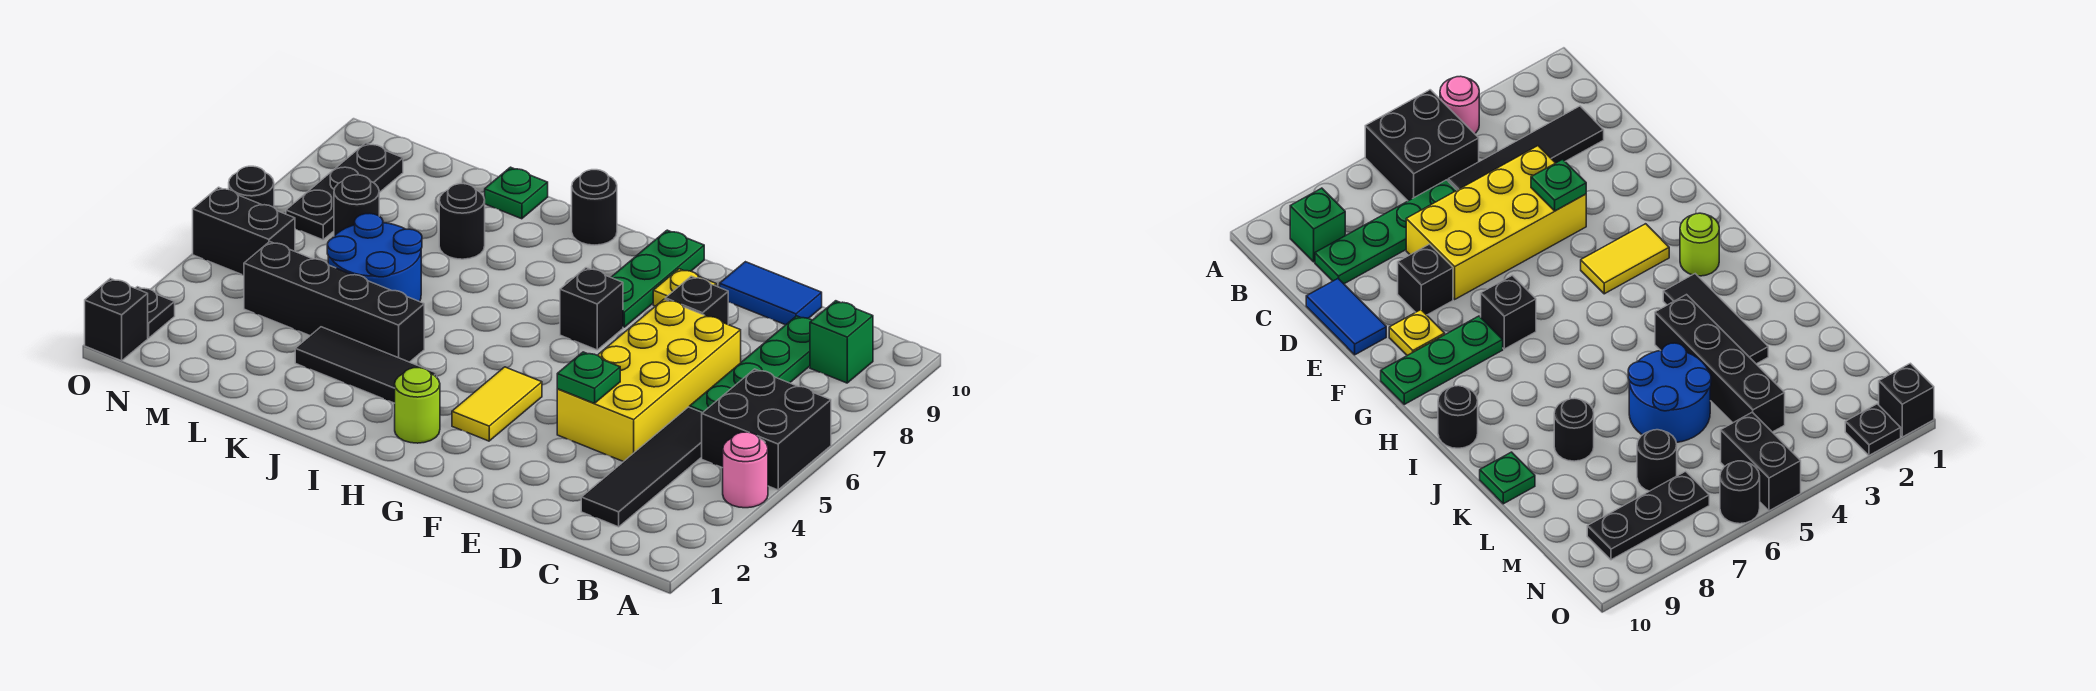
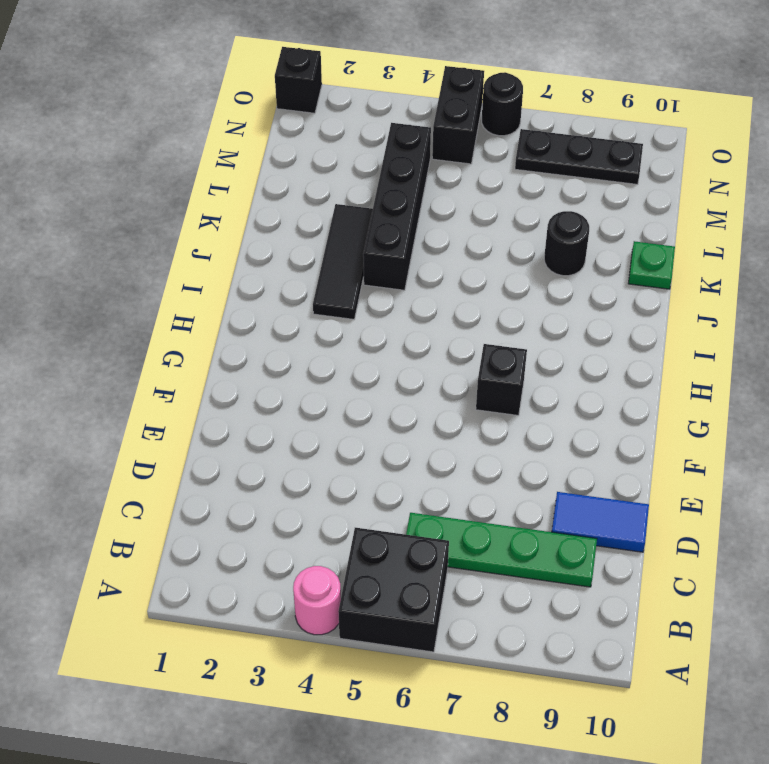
blue 1x2 tile [552,492,649,552] -> blue 1x2 tile turned to [720,262,822,325]
none -> green 1x1 brick [810,301,873,383]
none -> black 1x4 tile [581,407,702,527]
none -> yellow 2x4 brick [557,299,741,462]

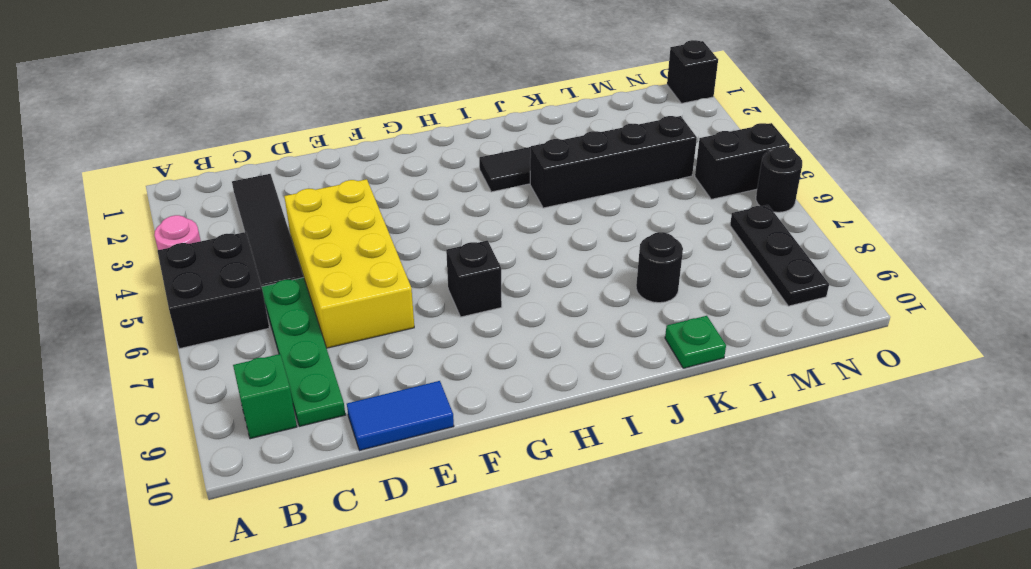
none -> black 1x1 brick [665,276,728,324]
none -> yellow 1x1 plate [653,269,716,306]
none -> yellow 1x2 tile [452,367,542,441]

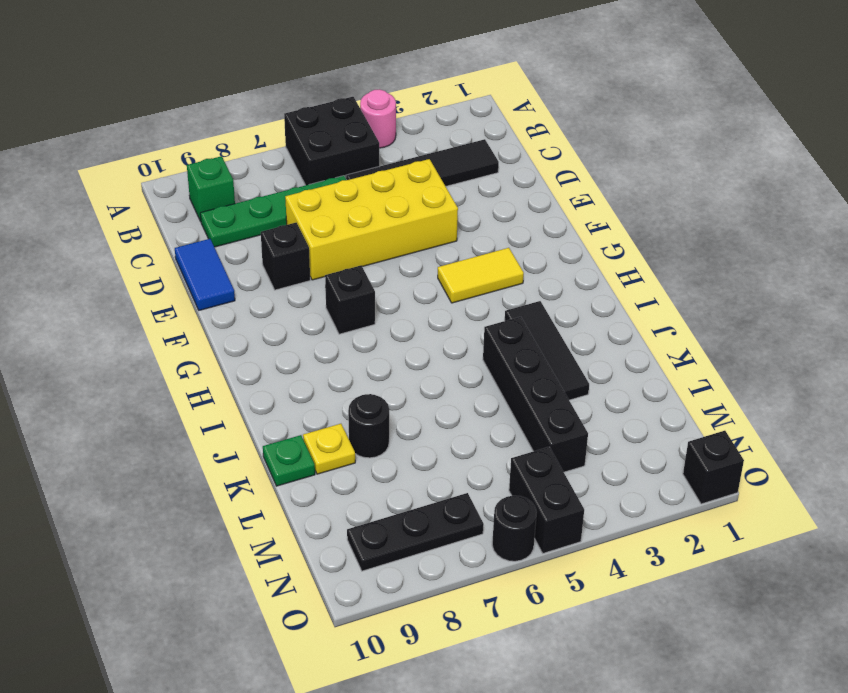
yellow 1x1 plate [303,424,355,474] -> yellow 1x1 plate moved to [653,269,716,306]
none -> green 1x3 plate [611,230,704,327]
none -> lime 1x1 round brick [395,368,440,443]
none -> black 1x1 round brick [572,170,617,245]

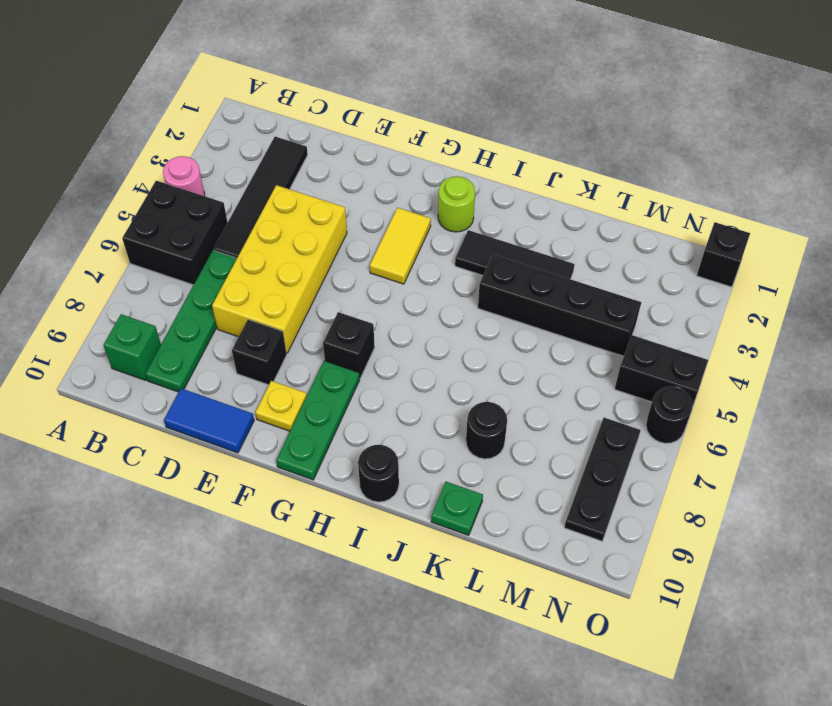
none -> blue 2x2 round brick [327,213,422,302]
none -> black 1x1 round brick [334,175,379,236]
none -> black 1x1 plate [136,287,175,338]

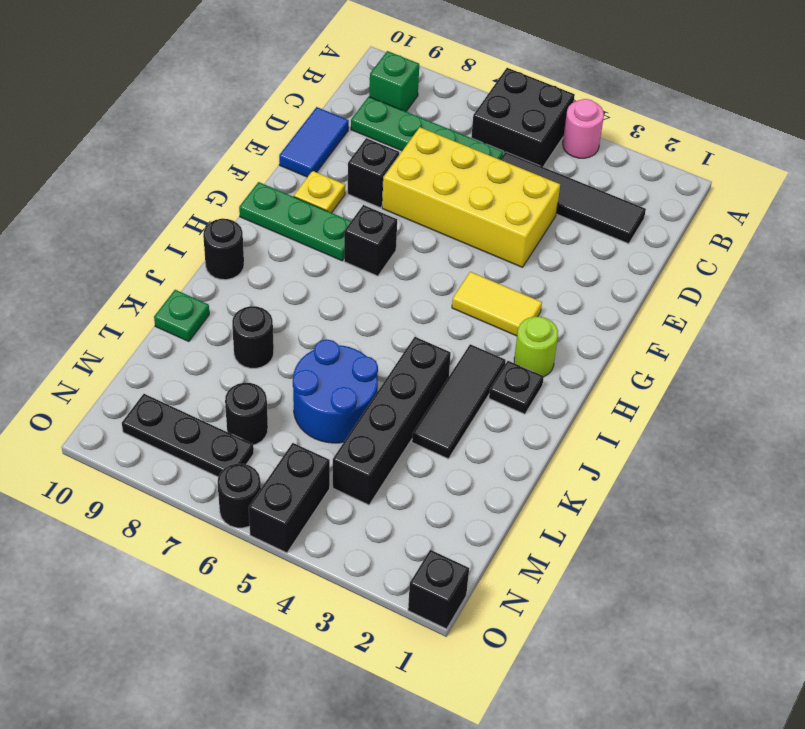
black 1x1 plate [489,361,544,414] -> black 1x1 plate moved to [136,287,175,338]
none -> green 1x1 plate [557,352,620,403]

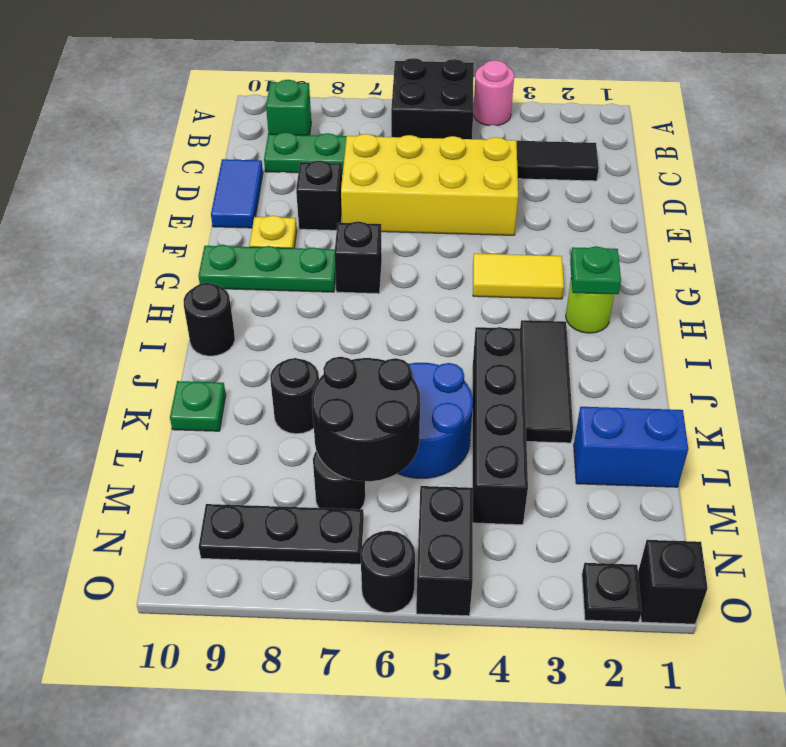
green 1x1 plate [570,246,621,294] -> green 1x1 plate moved to [557,352,620,403]
blue 1x2 brick [574,407,688,487] -> none
black 2x2 round brick [312,357,420,481] -> none

